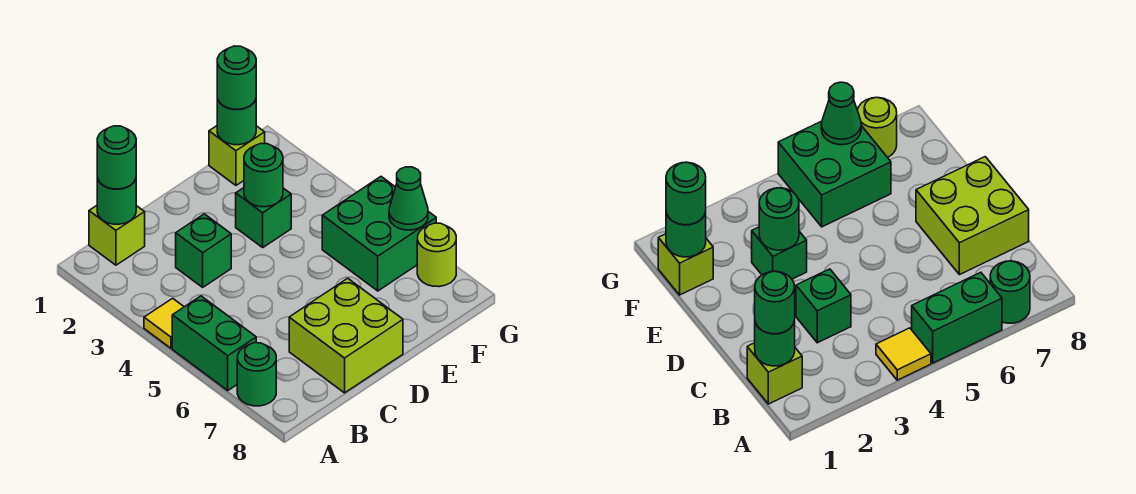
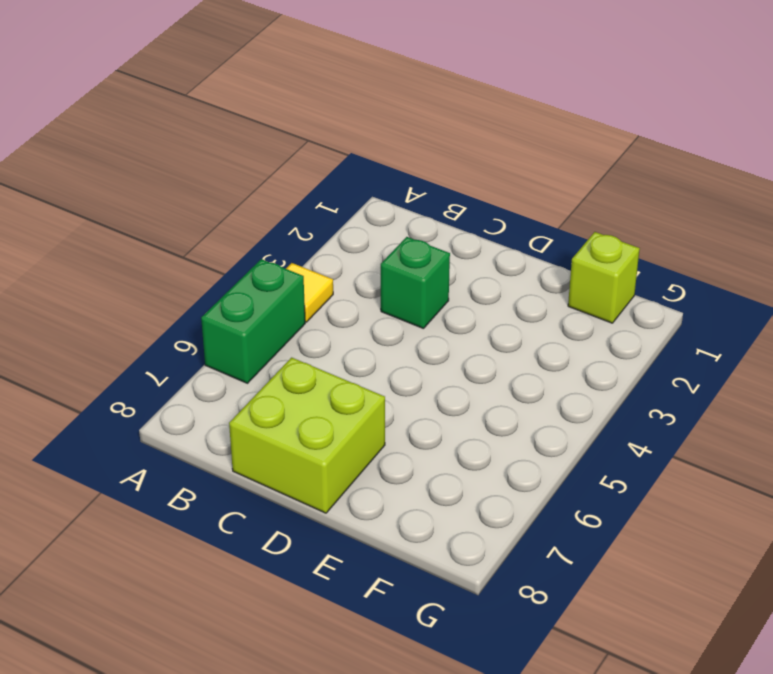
none -> green 1x1 round brick [237,343,276,406]
none -> lime 1x1 brick [89,206,145,265]
none -> green 1x1 brick [236,188,291,247]

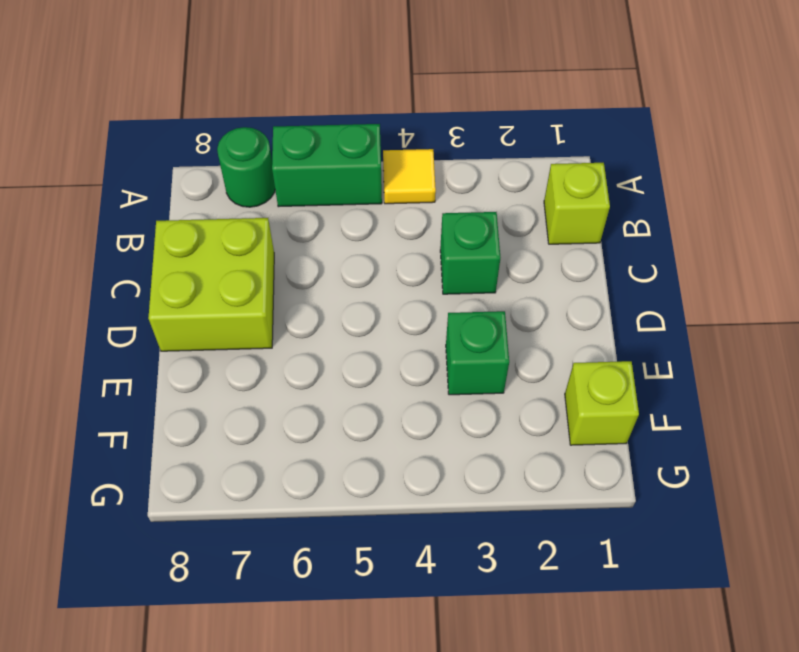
none -> green 2x2 brick [322,177,436,291]
none -> lime 1x1 round brick [417,223,456,287]
none -> green 1x1 round brick [97,178,136,224]

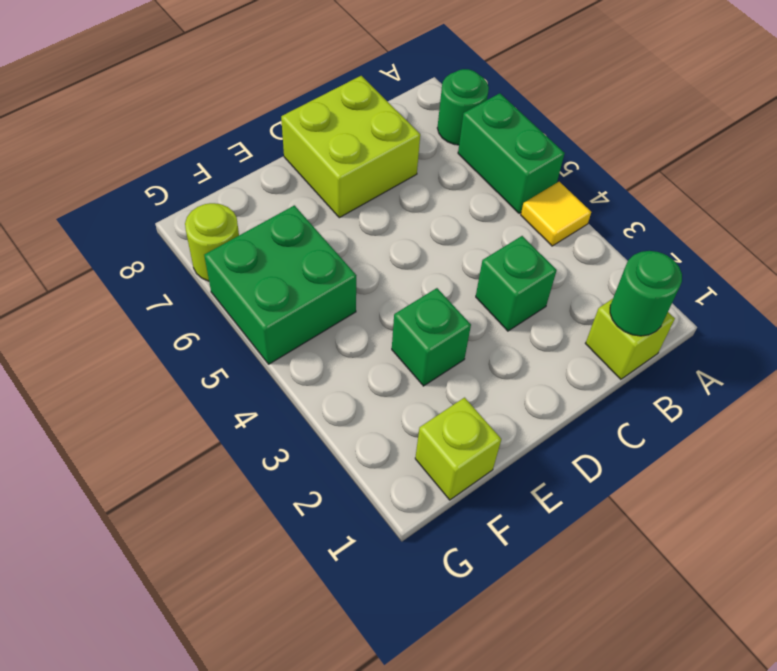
none -> green 1x1 round brick [244,144,283,207]
none -> green 1x1 round brick [217,99,256,145]
none -> green 1x1 cone [389,167,428,230]

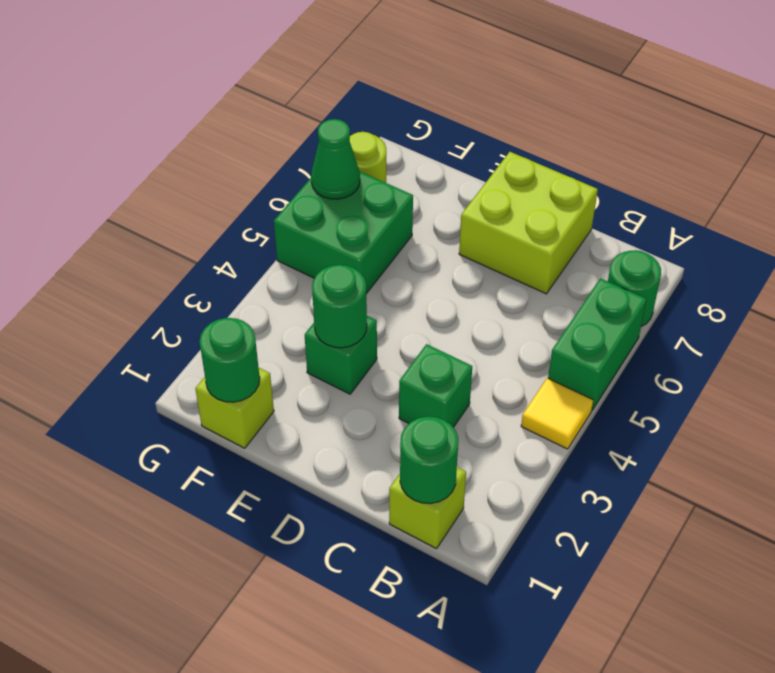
none -> green 1x1 round brick [97,126,136,189]
none -> green 1x1 round brick [217,46,256,109]

